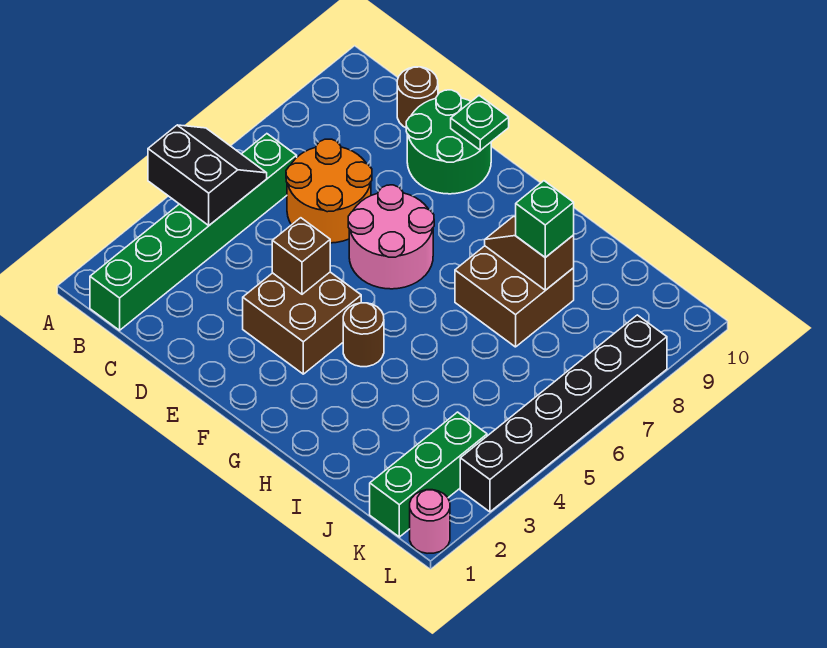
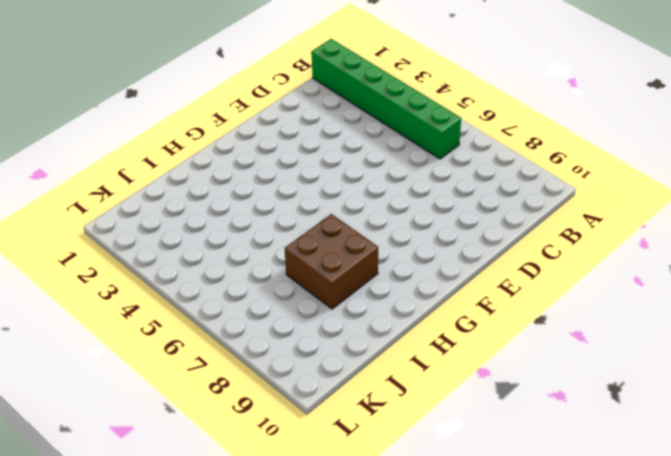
none -> orange 2x2 round brick [286,139,372,243]
none -> brown 1x1 round brick [397,67,438,128]
none -> green 2x2 round brick [406,90,491,194]

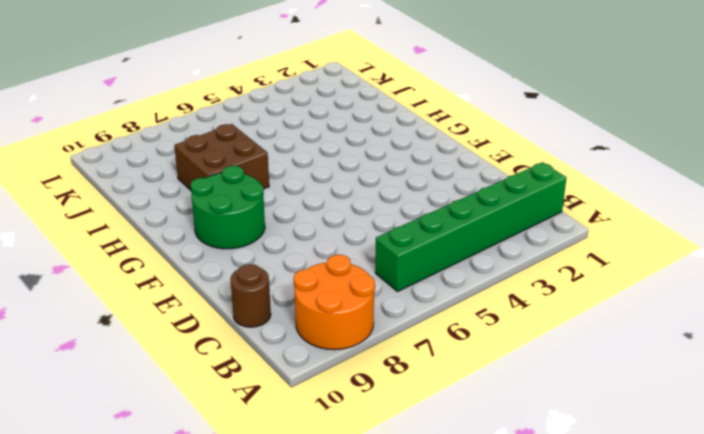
orange 2x2 round brick [294,255,375,350] -> orange 2x2 round brick moved to [286,139,372,243]
green 2x2 round brick [191,166,265,249] -> green 2x2 round brick moved to [406,90,491,194]
none -> brown 2x2 brick [243,272,361,374]
none -> pink 2x2 round brick [348,185,434,289]
none -> brown 1x1 round brick [343,303,384,367]

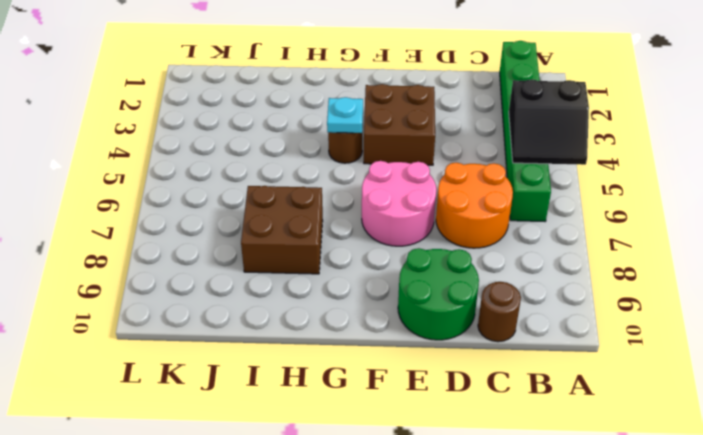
cyan 1x1 plate [327,97,363,133] -> none
none -> green 1x3 brick [370,412,487,537]
none -> pink 1x1 round brick [410,490,450,553]
none -> black 1x6 brick [460,315,667,512]

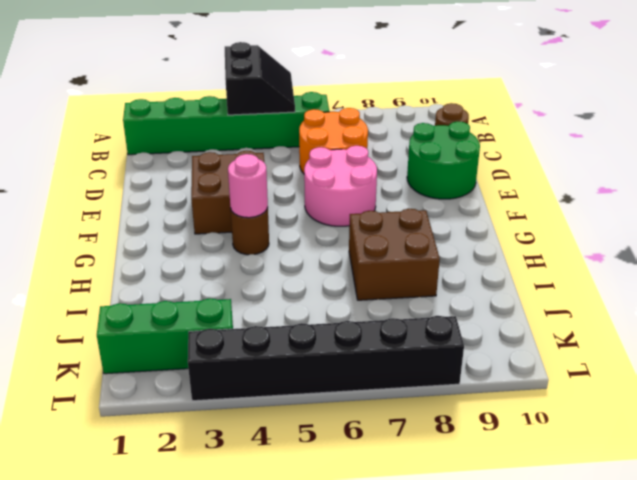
pink 1x1 round brick [228,154,268,218] -> pink 1x1 round brick moved to [410,490,450,553]
none -> brown 1x1 brick [272,218,330,294]
none -> green 1x1 plate [451,96,509,150]
none -> brown 1x2 slope [485,216,574,290]

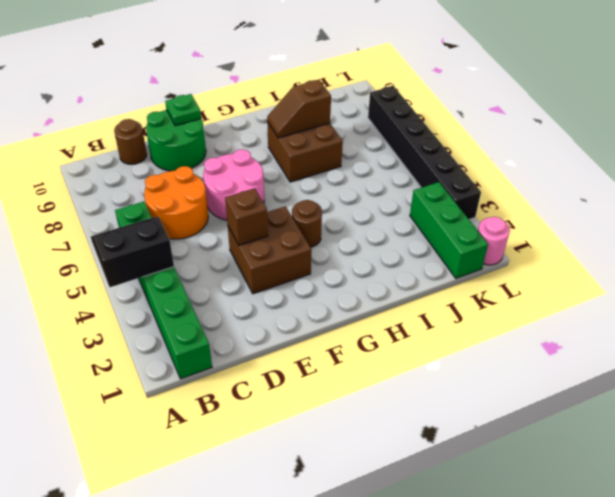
none -> green 1x1 brick [516,181,574,257]

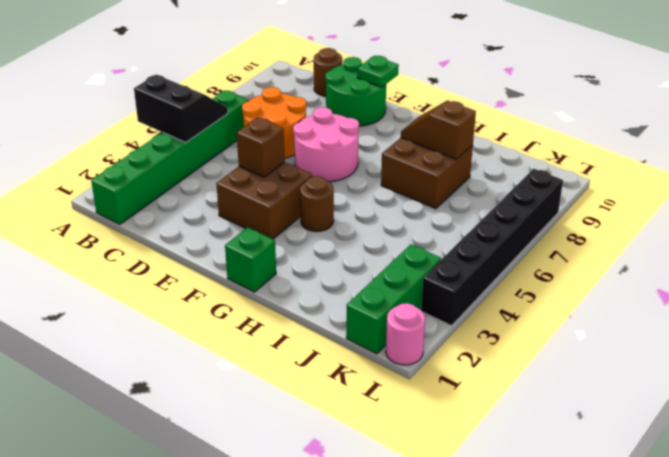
green 1x1 brick [225,227,276,292] -> green 1x1 brick moved to [516,181,574,257]

